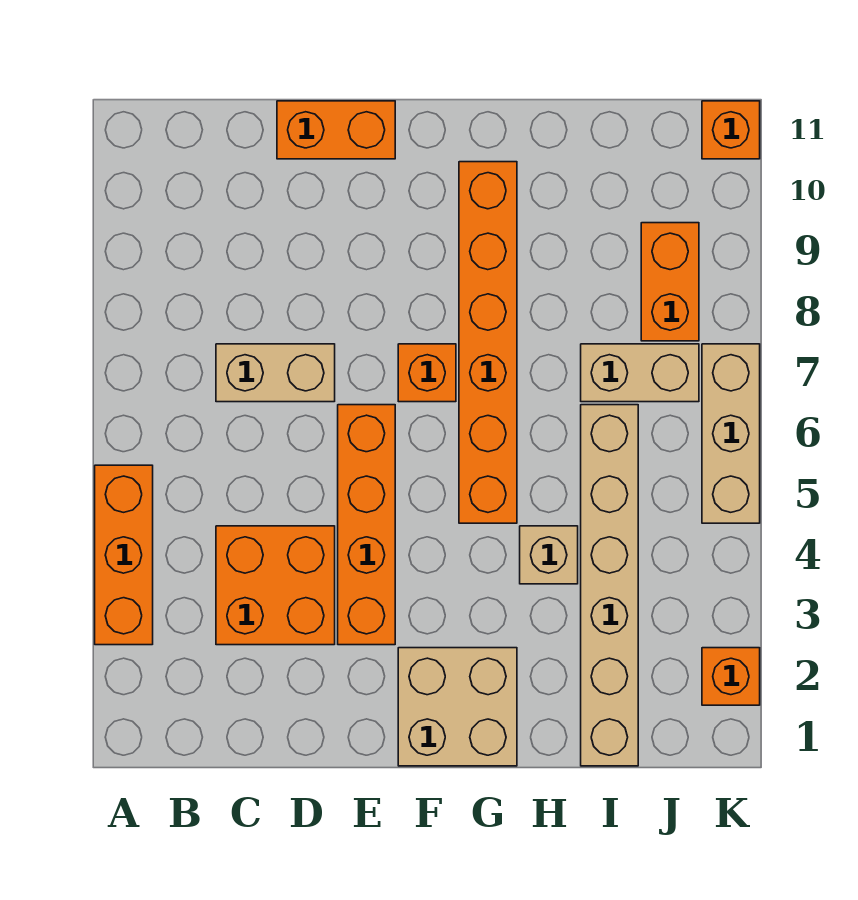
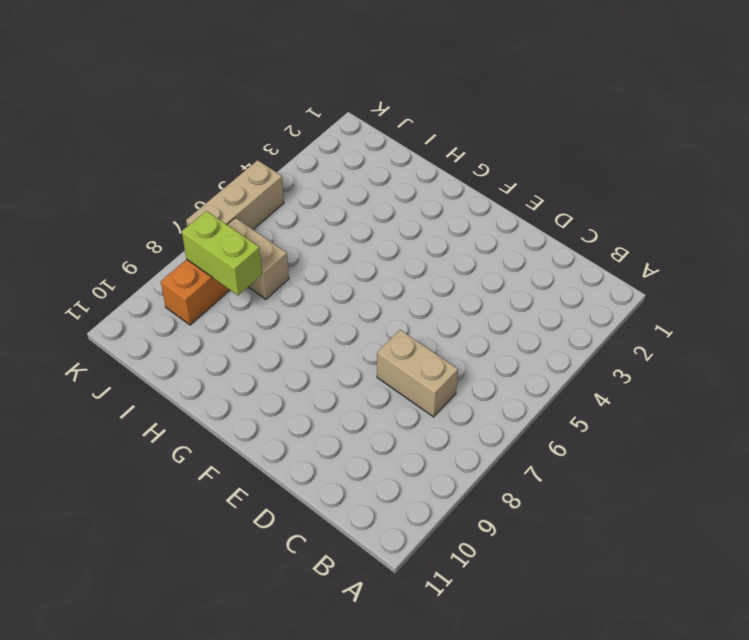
lime 1x2 brick [182,211,262,295] -> none
none -> orange 1x3 brick [95,465,153,645]
none -> orange 2x2 brick [216,526,335,645]
none -> orange 1x2 brick [277,101,395,159]

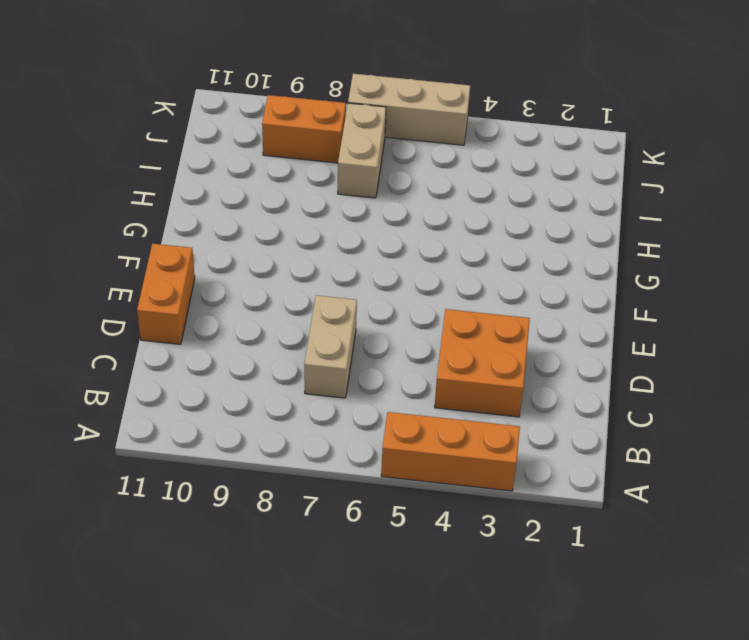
none -> orange 1x4 brick [338,405,395,645]
none -> tan 2x2 brick [398,648,517,766]
none -> orange 1x1 brick [398,344,456,402]

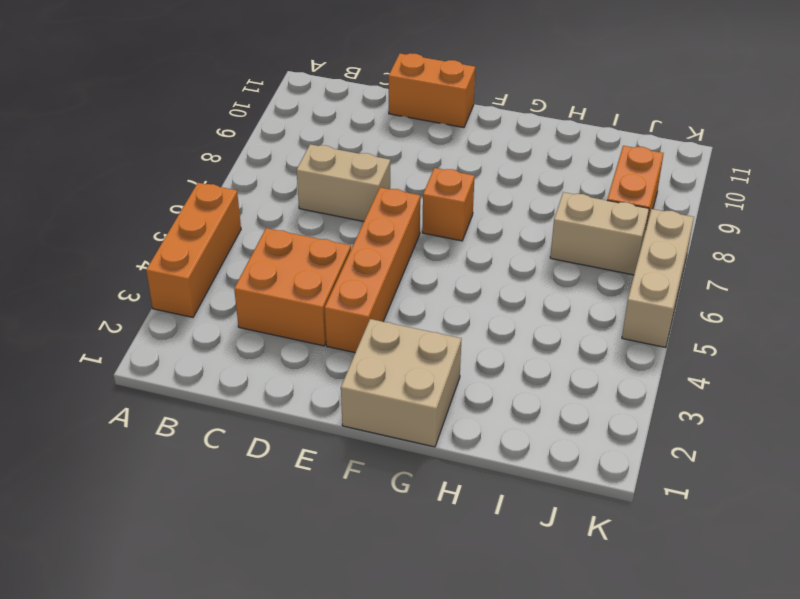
none -> orange 1x6 brick [459,162,517,523]
none -> tan 1x1 brick [520,526,578,584]
none -> tan 1x6 brick [581,405,638,766]

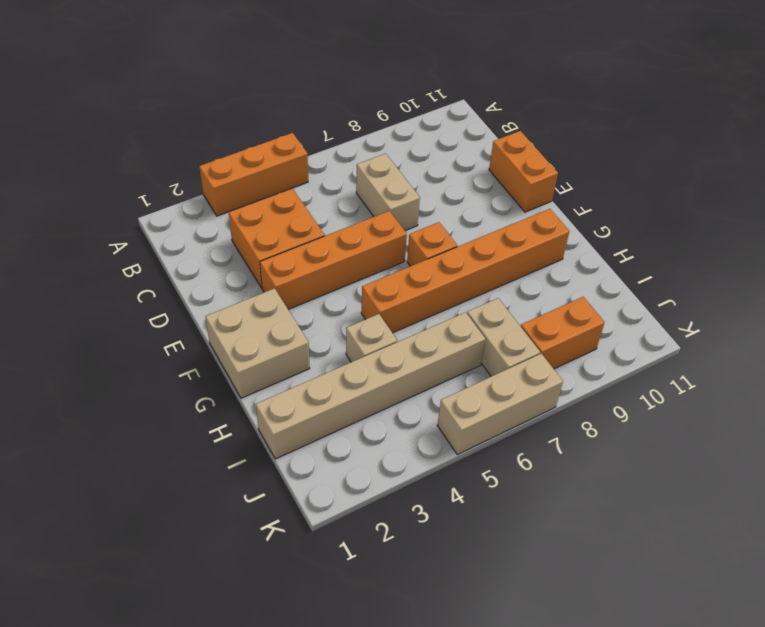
none -> orange 1x1 brick [702,648,760,705]
none -> orange 1x1 brick [702,101,760,159]

